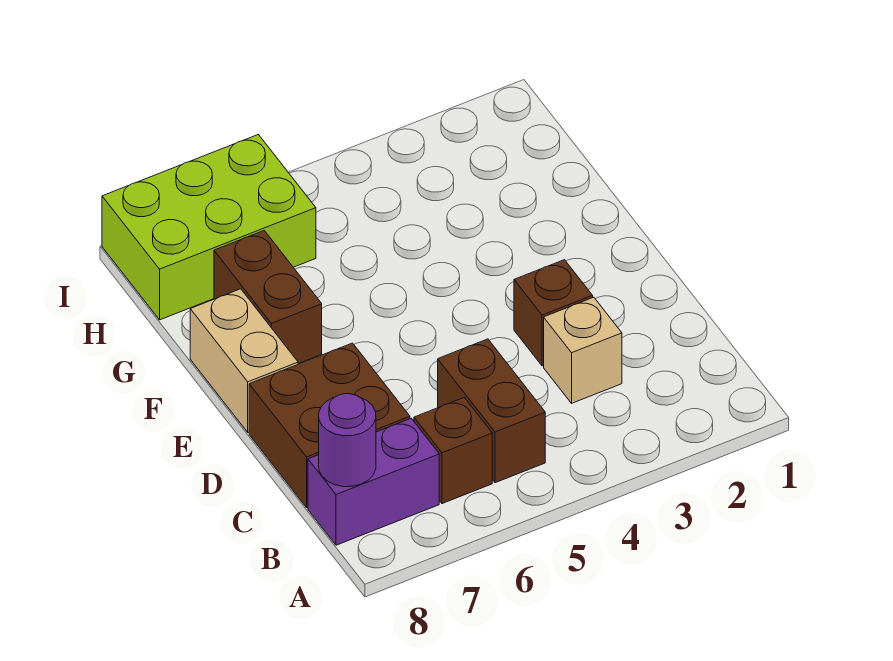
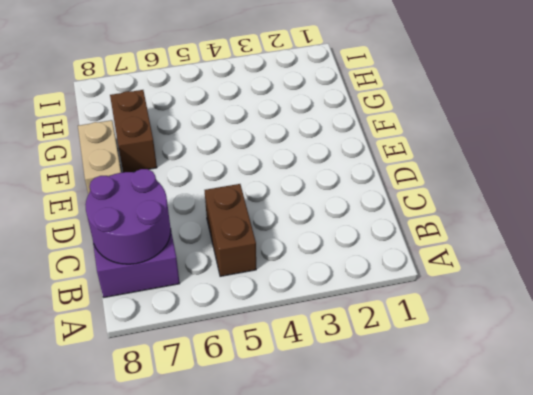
purple 2x2 round brick [85,169,171,264] -> purple 1x1 round brick [319,394,376,487]
none -> brown 1x1 brick [414,398,492,504]
none -> tan 1x1 brick [544,297,622,403]

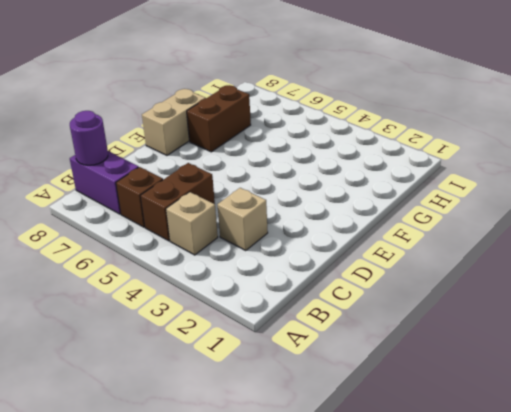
tan 1x1 brick [166,192,218,255] -> none
none -> brown 2x2 brick [249,343,410,508]
none -> brown 1x1 brick [514,260,593,366]

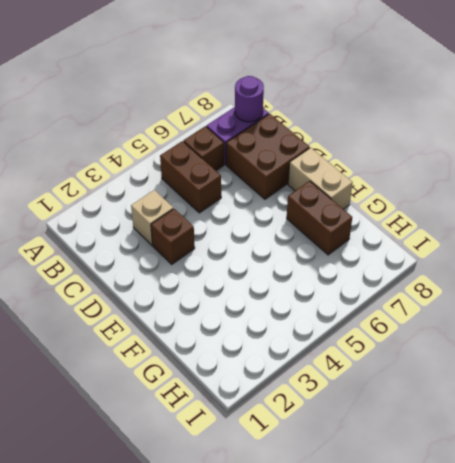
none -> lime 2x3 brick [102,135,316,320]

